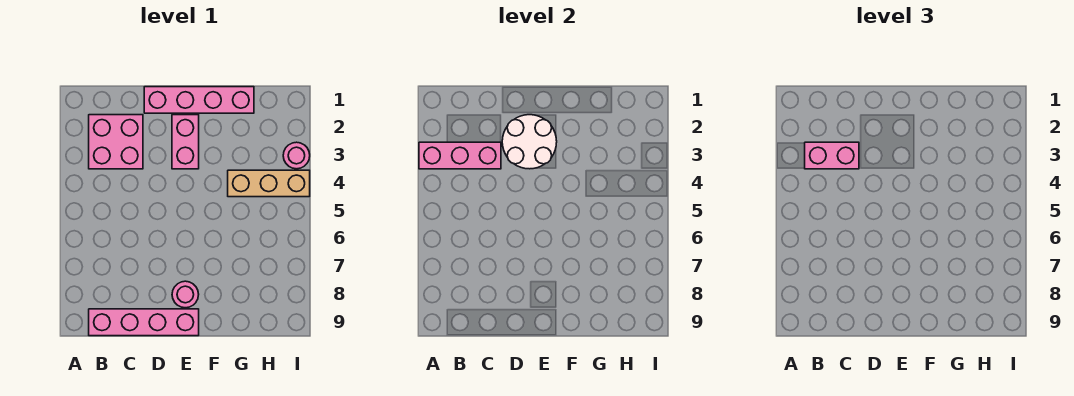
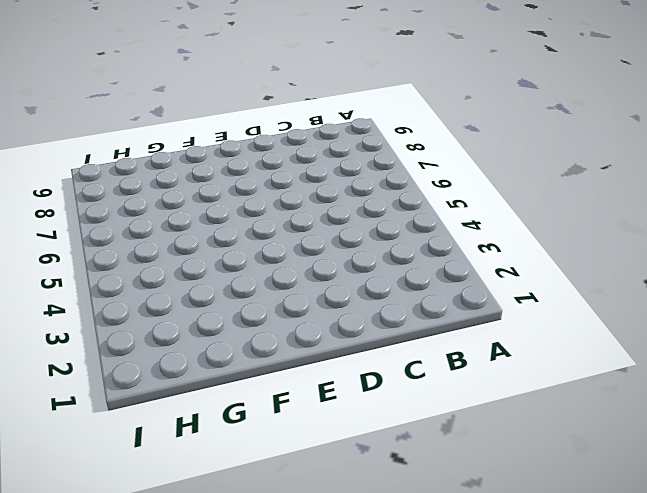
none -> pink 2x2 brick [89,115,143,169]
none -> pink 1x4 brick [89,309,199,336]

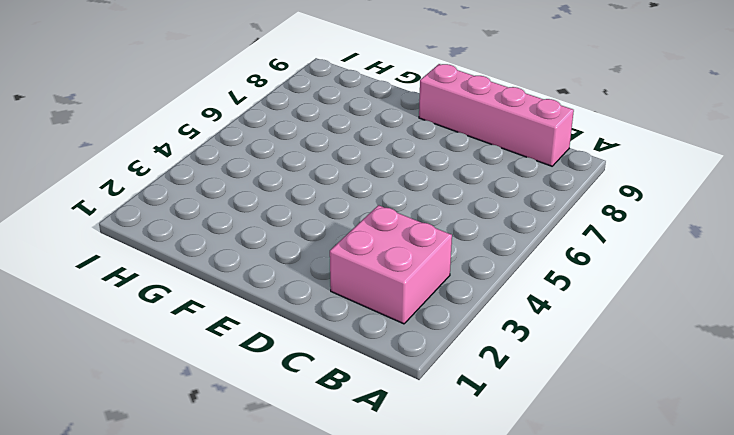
none -> pink 1x4 brick [144,87,254,113]
none -> pink 1x2 brick [172,115,199,169]

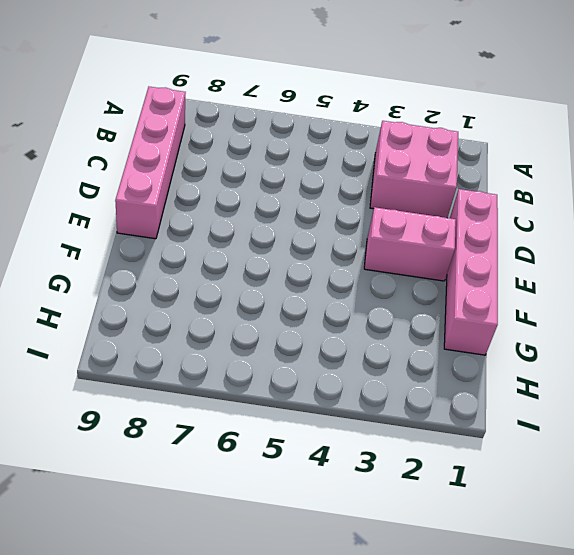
none -> pink 1x1 round brick [172,281,199,308]
none -> tan 1x3 brick [228,170,310,197]

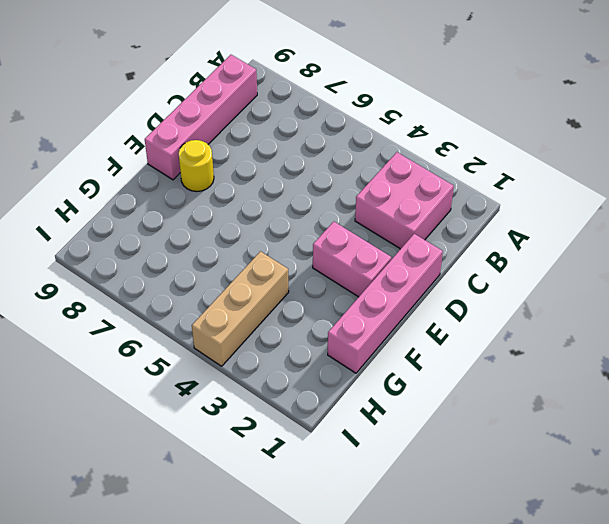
yellow 1x1 round brick [179,140,214,192] -> pink 1x1 round brick [172,281,199,308]
none -> pink 1x1 round brick [283,142,310,169]
none -> pink 1x3 brick [419,142,501,169]

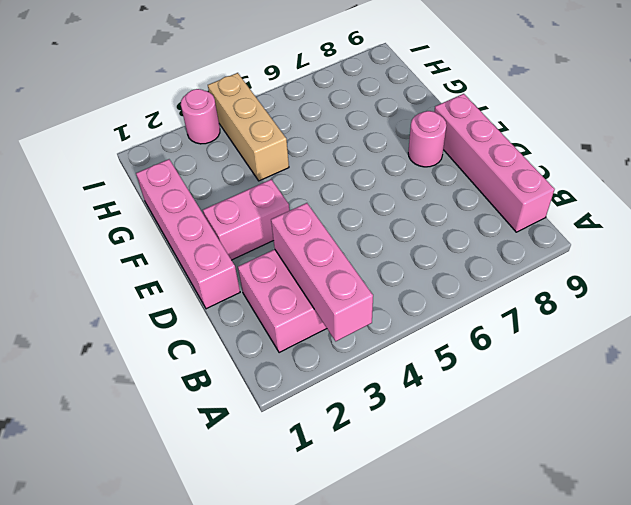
none -> white 2x2 round brick [502,115,557,169]
none -> pink 1x2 brick [805,142,859,169]

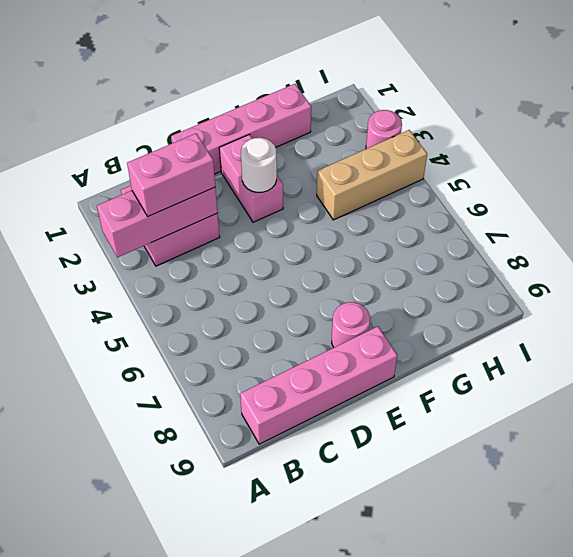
white 1x1 round brick [241,138,277,192] -> white 2x2 round brick [502,115,557,169]

